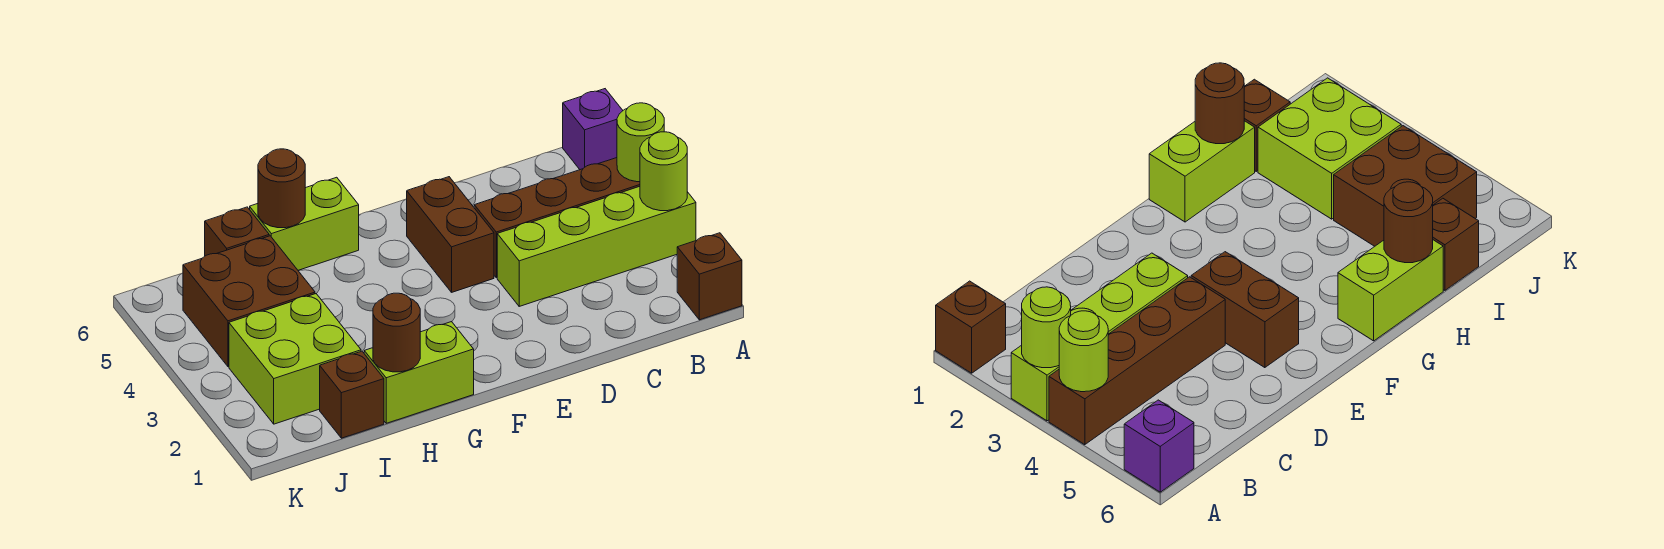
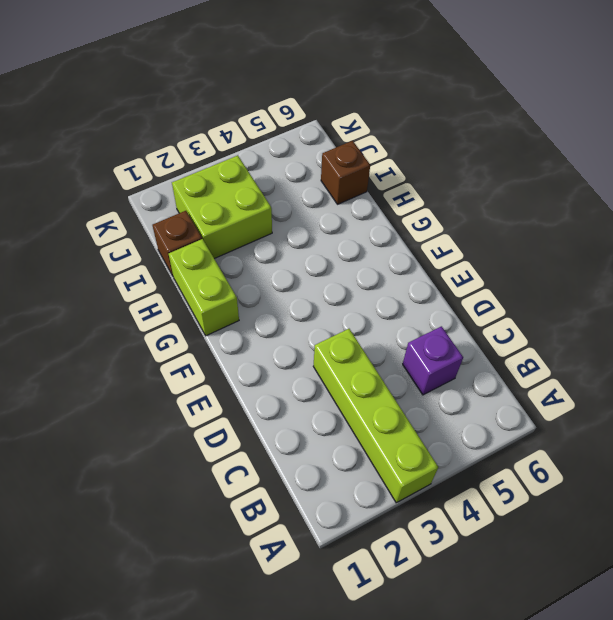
purple 1x1 brick [403,326,463,395] -> purple 1x1 brick moved to [563,89,623,170]
none -> brown 1x1 brick [677,233,742,320]
none -> brown 1x4 brick [474,158,640,278]
none -> brown 1x2 brick [407,177,494,292]

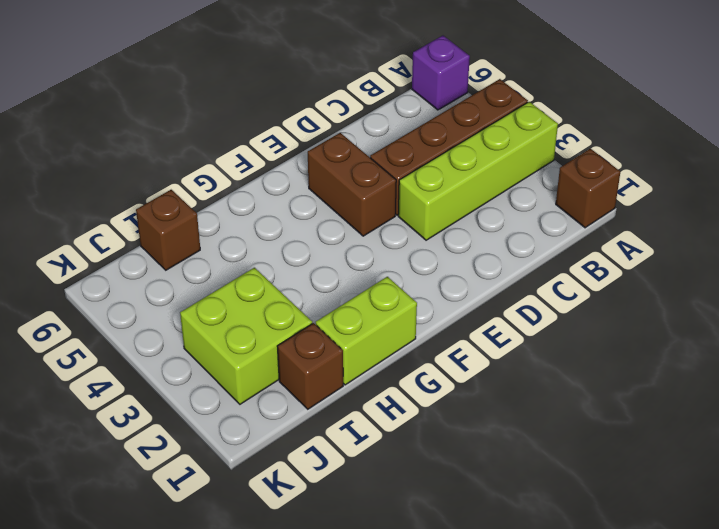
none -> lime 1x2 brick [250,177,359,270]
none -> brown 2x2 brick [183,236,315,366]
none -> lime 1x1 round brick [640,132,687,211]

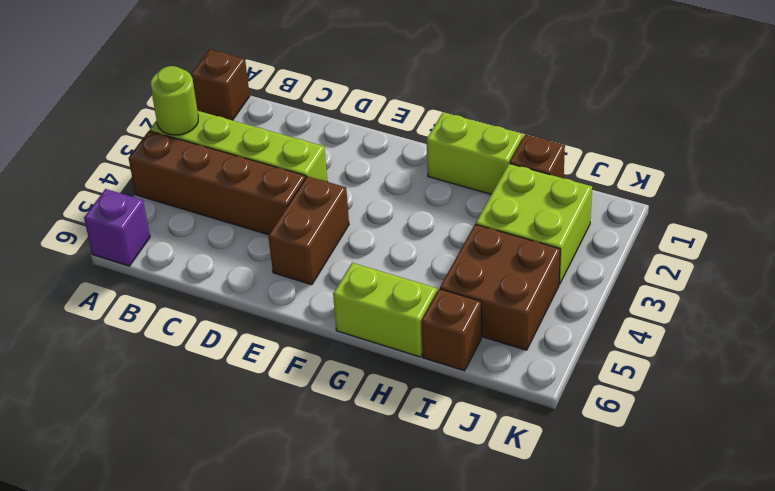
none -> lime 1x1 round brick [617,103,664,182]
none -> brown 1x1 round brick [373,293,420,372]
none -> brown 1x1 round brick [258,149,305,228]

